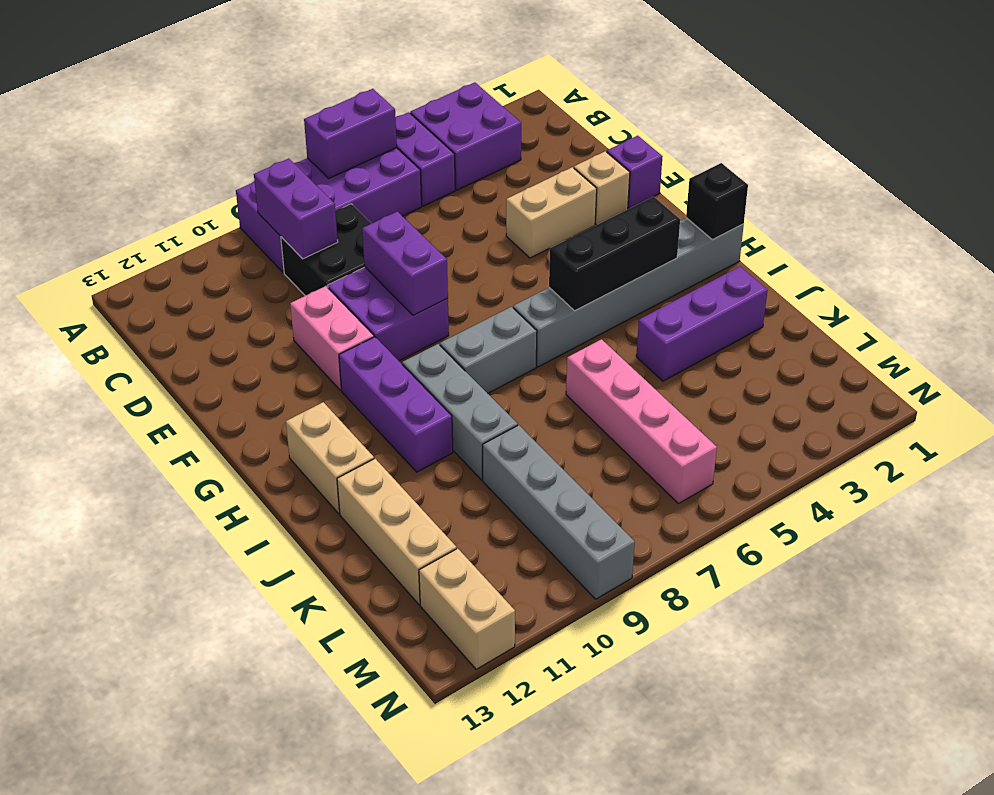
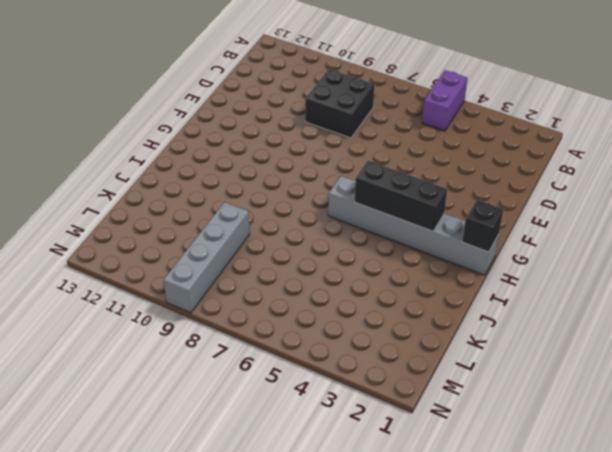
none -> purple 2x2 brick [410,82,521,190]
none -> purple 2x4 brick [236,148,422,273]
none -> purple 1x1 brick [607,136,663,208]

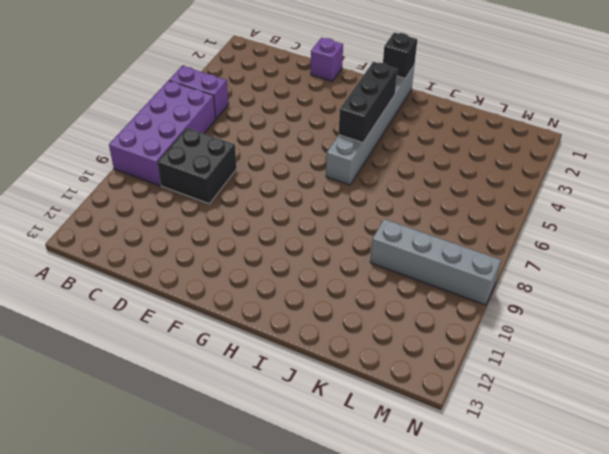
none -> purple 2x2 brick [410,82,521,190]
none -> tan 1x1 brick [574,151,630,225]
none -> tan 1x2 brick [506,167,597,258]

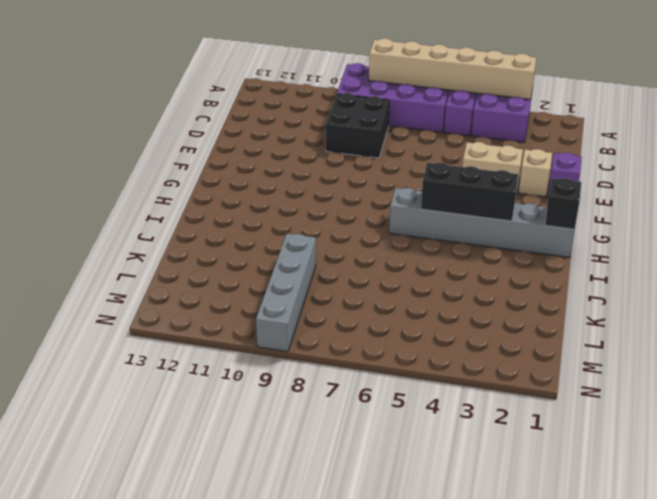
tan 1x6 brick [369,38,536,99] -> purple 1x2 brick [304,89,397,178]
none -> purple 2x2 brick [328,267,449,361]
none -> pink 1x2 brick [290,286,374,390]
none -> purple 1x3 brick [339,337,453,472]

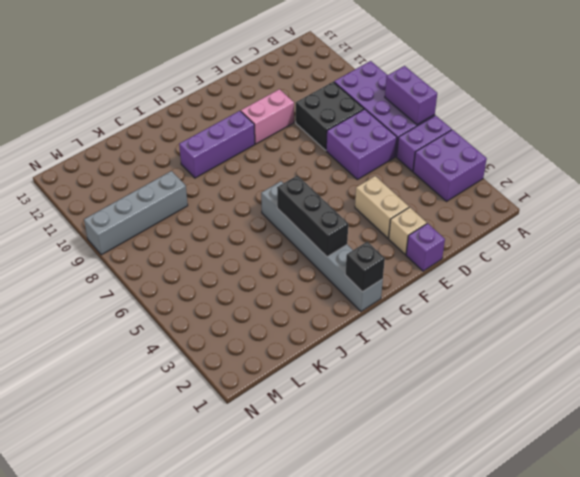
purple 2x2 brick [326,109,397,180] -> purple 2x2 brick moved to [328,267,449,361]
none -> grey 1x2 brick [440,307,537,393]
none -> grey 1x3 brick [402,344,518,480]
none -> tan 1x2 brick [286,402,374,514]

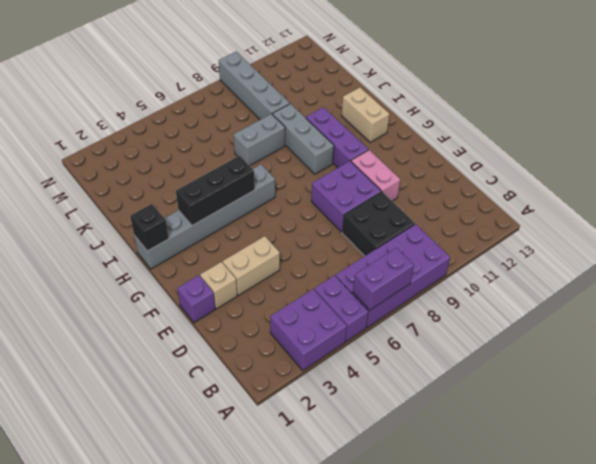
grey 1x2 brick [234,114,285,166] -> grey 1x2 brick moved to [440,307,537,393]
none -> purple 1x3 brick [636,266,768,381]
none -> pink 1x4 brick [566,339,717,504]
none -> tan 1x3 brick [337,459,457,605]

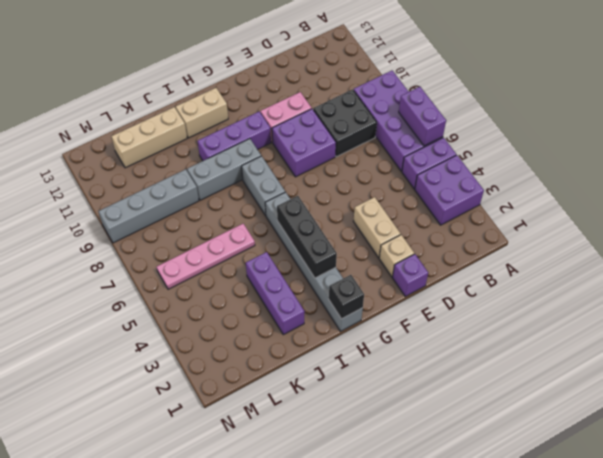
pink 1x4 plate [157,224,255,289] -> pink 1x4 brick [566,339,717,504]
none -> tan 1x2 brick [419,548,515,669]
none -> purple 1x2 brick [254,158,338,259]
none -> purple 1x2 brick [362,211,448,315]

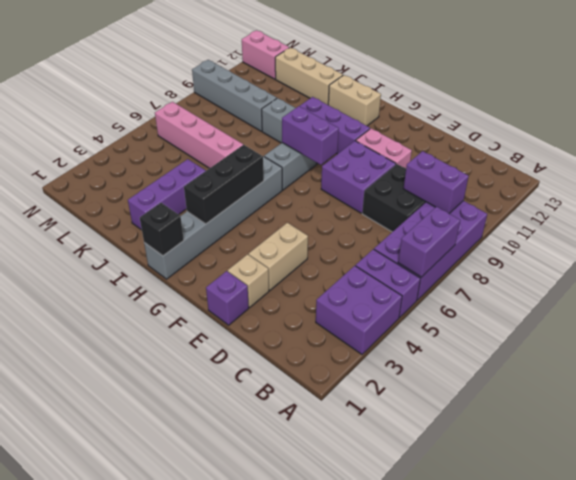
purple 1x2 brick [282,106,339,165] -> purple 1x2 brick moved to [362,211,448,315]
pink 1x2 brick [242,30,289,79] -> tan 1x2 brick [419,548,515,669]

